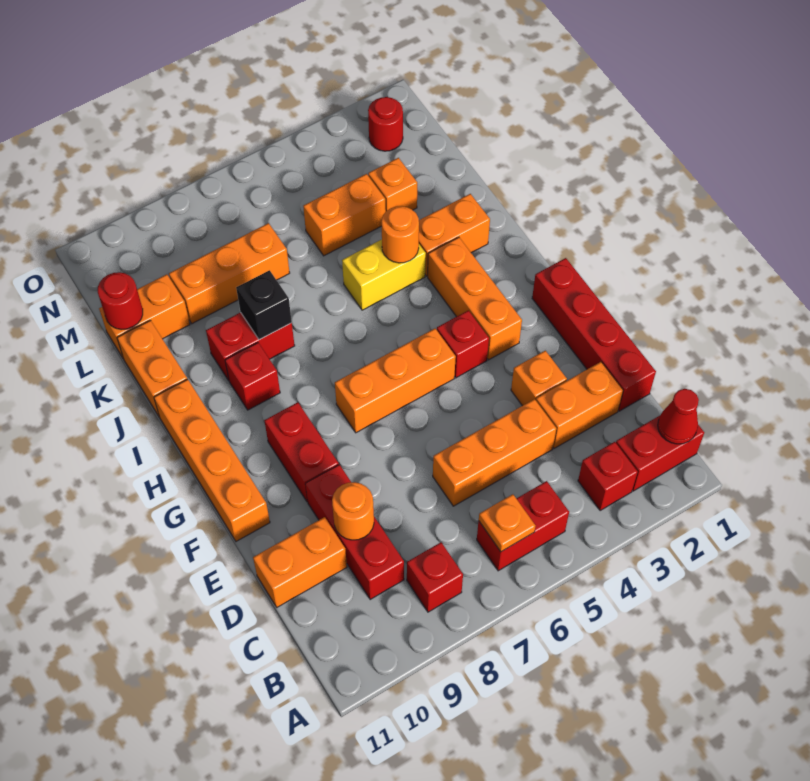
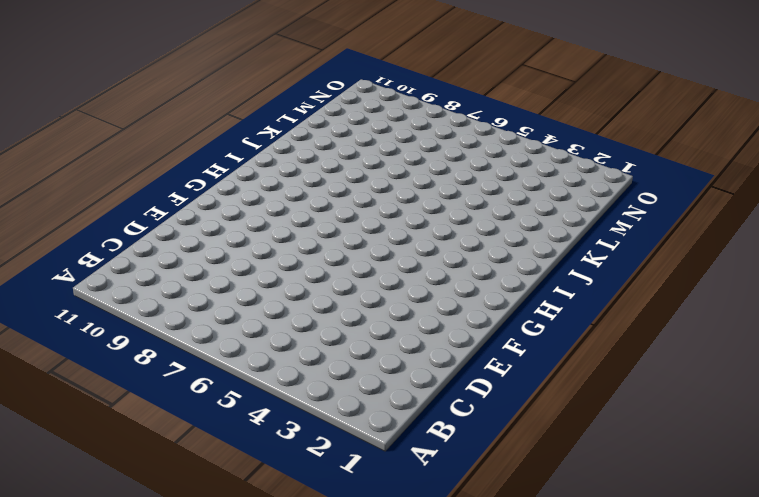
none -> red 1x2 brick [616,416,704,491]
none -> red 1x1 brick [578,442,638,510]
none -> red 1x2 brick [477,481,569,571]
none -> red 1x1 brick [407,542,463,612]

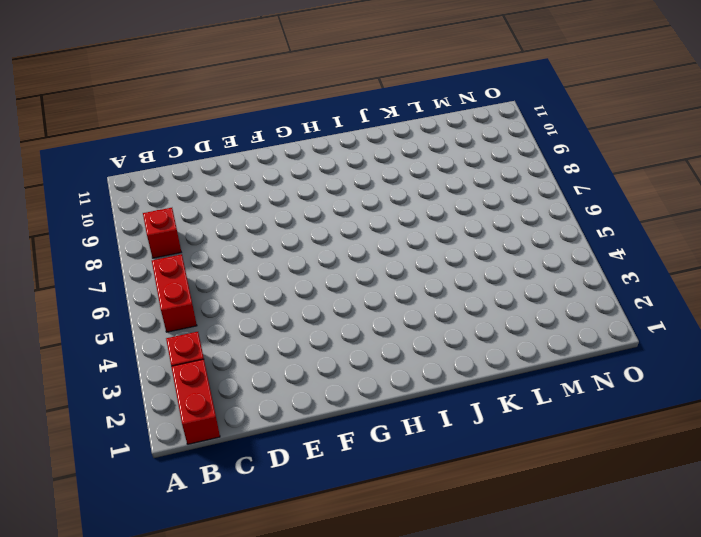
none -> red 1x3 brick [306,465,404,600]
none -> red 1x4 brick [532,258,656,411]
none -> orange 1x2 brick [536,362,623,448]
none -> orange 1x3 brick [433,399,556,506]

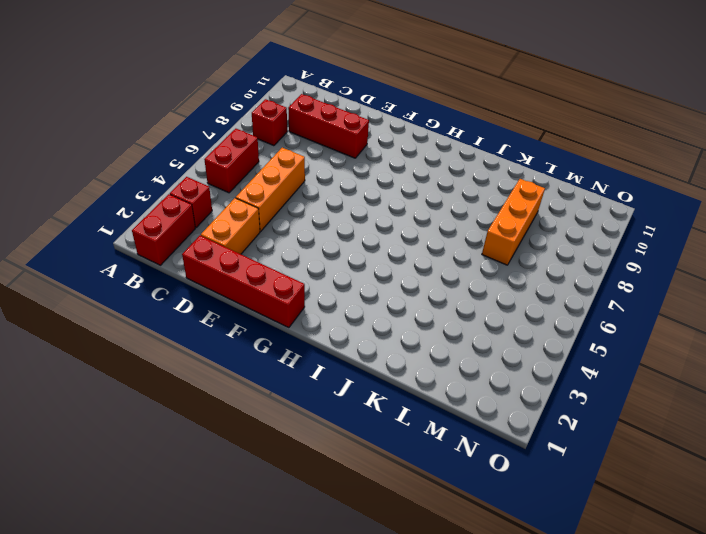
none -> orange 1x2 brick [253,517,347,607]
none -> orange 1x1 brick [511,351,567,406]
none -> red 1x2 brick [264,402,339,502]
none -> orange 1x4 brick [154,379,270,541]

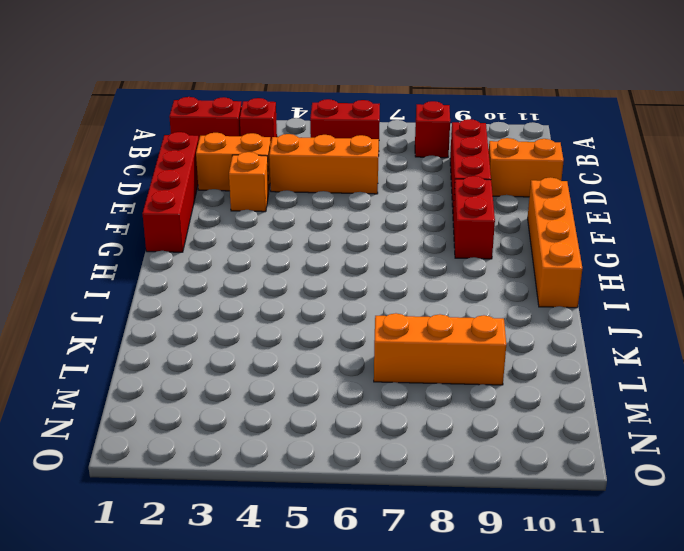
none -> orange 1x3 brick [428,237,522,360]
none -> red 1x1 brick [437,310,489,378]
none -> orange 1x3 brick [335,329,456,433]
none -> red 1x1 brick [225,343,280,410]

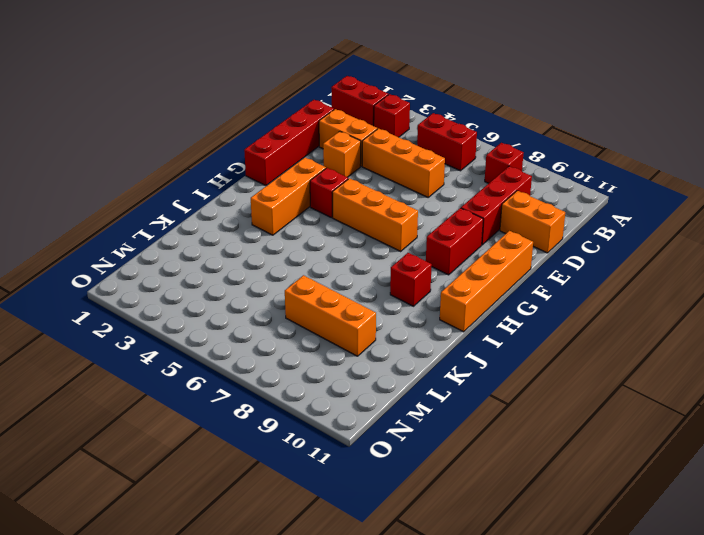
none -> orange 1x2 brick [419,194,490,276]
none -> yellow 1x2 brick [342,240,426,310]
none -> red 1x2 brick [206,312,295,381]
none -> orange 1x2 brick [117,320,187,417]

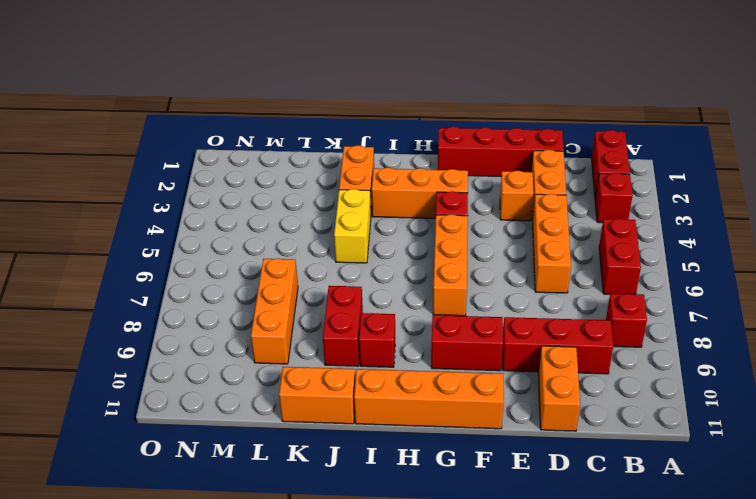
none -> orange 1x1 brick [368,158,417,211]
none -> orange 1x2 brick [303,174,386,256]
none -> orange 1x2 brick [99,274,190,358]
none -> red 1x1 round brick [368,97,403,151]

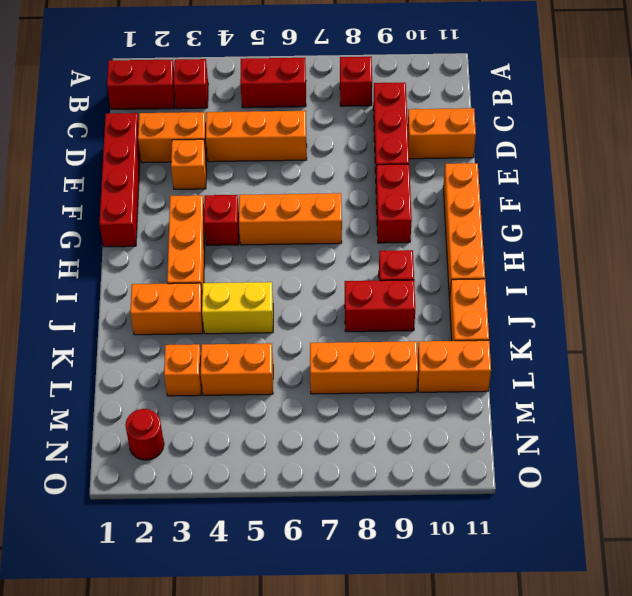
none -> red 1x1 cone [658,389,699,444]
none -> orange 1x1 plate [479,494,536,552]
none -> orange 1x1 round brick [332,482,374,540]
none -> orange 1x1 round brick [381,206,419,263]

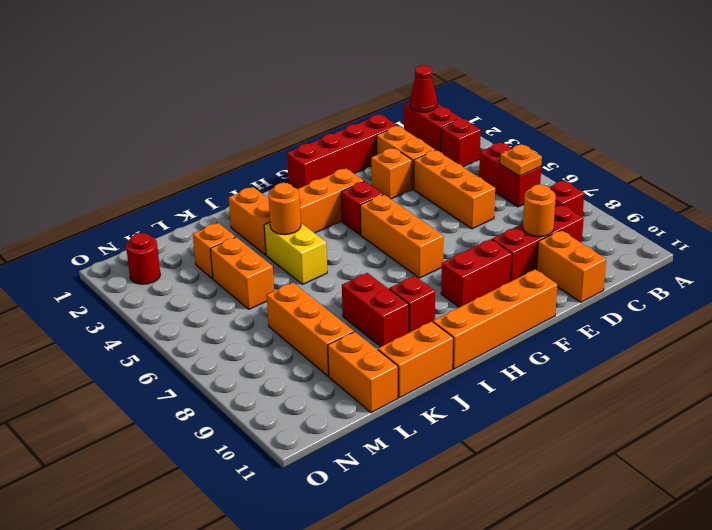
none -> black 1x1 brick [236,270,292,340]
none -> red 1x1 round brick [98,272,143,330]

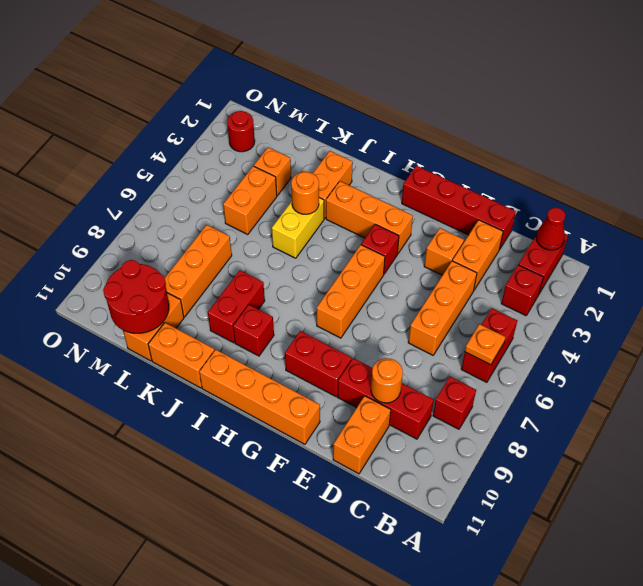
red 2x2 round brick [103,260,169,333] -> red 1x1 round brick [98,272,143,330]
none -> black 1x1 brick [236,270,292,340]

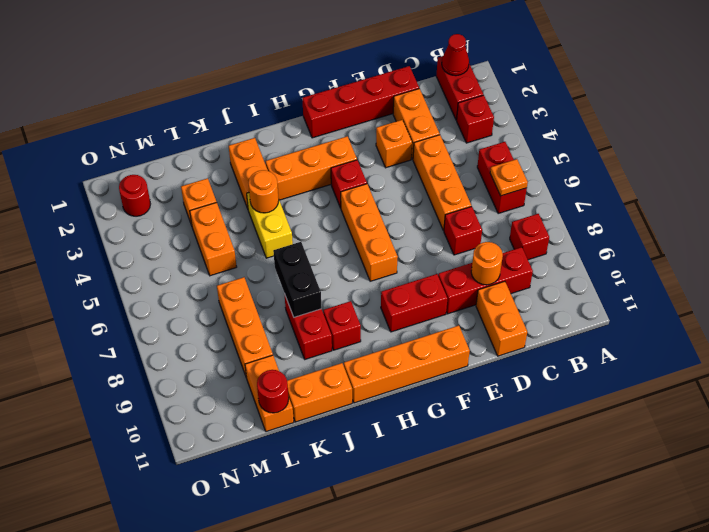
red 1x1 brick [444,206,482,255] -> none
black 1x2 brick [273,242,321,317] -> black 1x1 brick [236,270,292,340]

